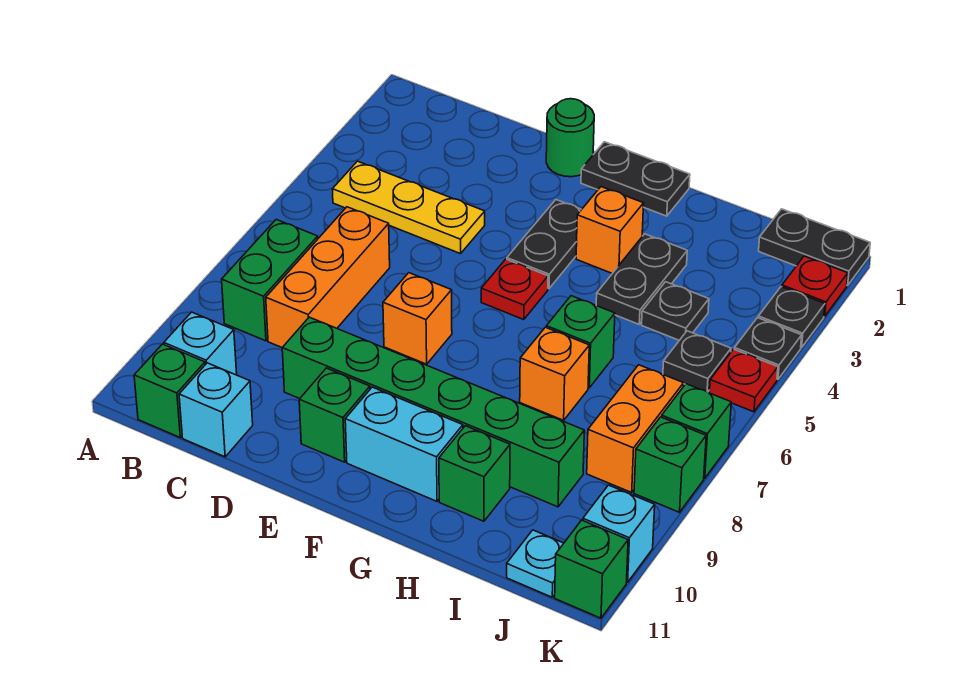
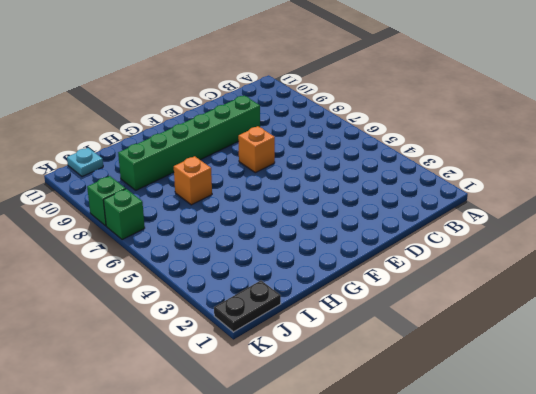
none -> yellow 1x3 plate [332,161,485,254]
none -> green 1x2 brick [222,220,318,341]
none -> cyan 1x1 brick [164,312,237,375]
none -> green 1x1 brick [134,344,205,437]

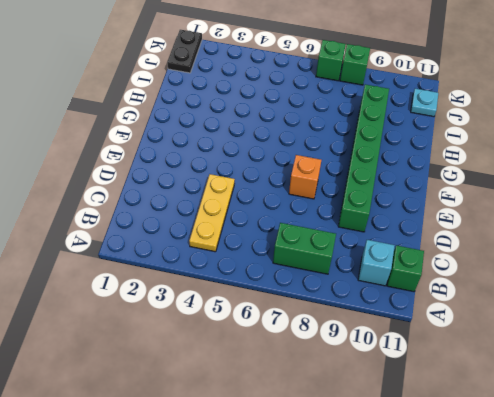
none -> orange 1x3 brick [266,207,390,347]
none -> cyan 1x1 brick [179,363,253,457]
none -> green 1x1 round brick [546,99,594,177]
none -> green 1x1 brick [299,368,370,462]

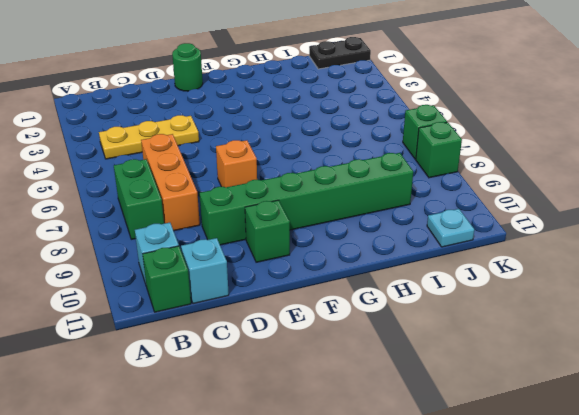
none -> black 1x2 plate [581,142,690,216]
none -> black 1x2 plate [507,200,582,289]
none -> red 1x1 plate [481,259,548,319]
none -> cyan 1x2 brick [345,387,463,501]

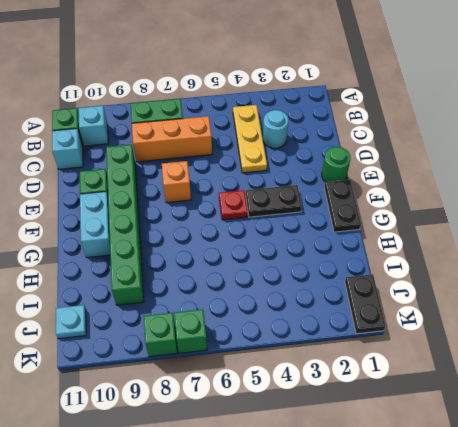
cyan 1x1 round brick [263,110,288,148] -> none
none -> orange 1x1 brick [576,187,644,273]
none -> black 1x2 plate [596,234,687,324]
none -> green 1x1 brick [546,296,615,388]
none -> orange 1x1 brick [520,327,589,420]

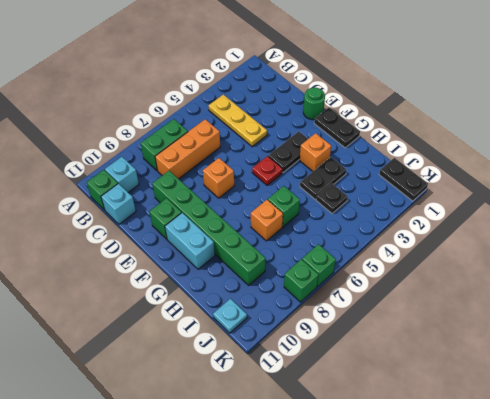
none -> green 1x1 brick [439,426,510,521]
none -> black 1x1 plate [663,331,731,392]
none -> orange 1x2 brick [587,365,684,492]
none -> red 1x1 plate [782,256,848,316]

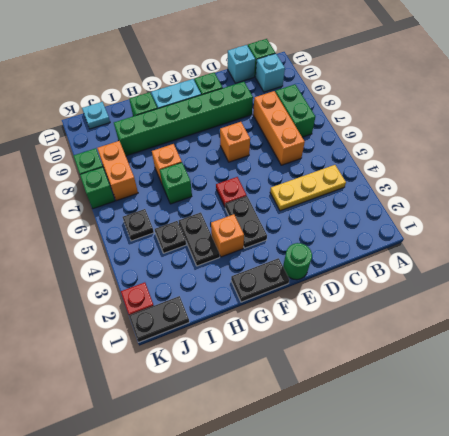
none -> black 1x1 plate [758,287,825,348]
none -> black 1x1 plate [734,318,802,379]
none -> red 1x1 plate [709,349,778,412]
none -> cyan 1x1 brick [583,485,655,582]

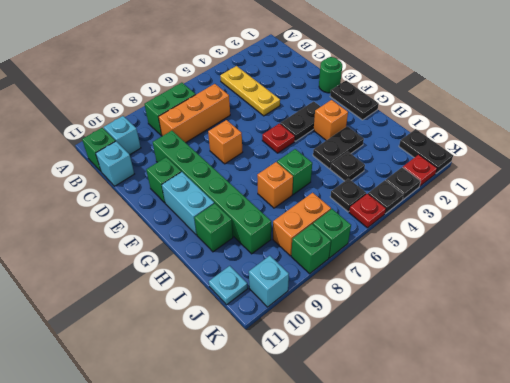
none -> green 1x1 brick [555,520,628,618]

